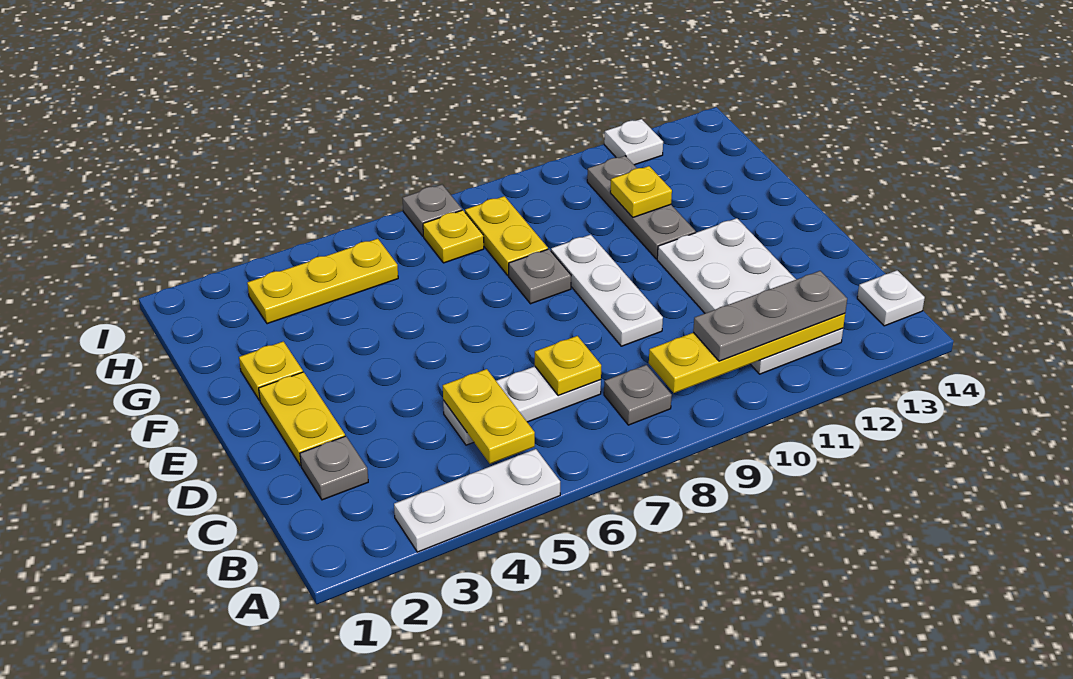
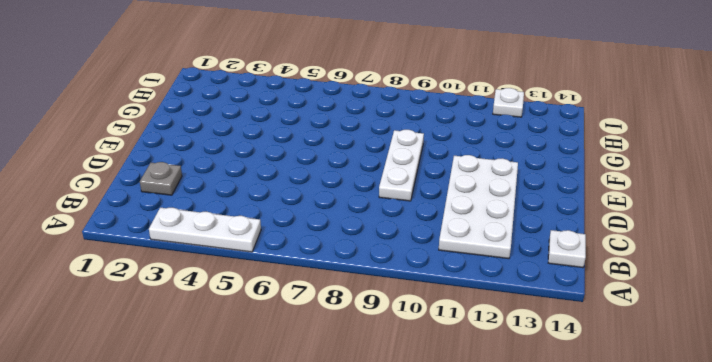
none -> grey 1x1 plate [604,365,672,425]
none -> white 1x3 plate [443,366,601,445]
none -> yellow 1x2 plate [259,372,345,466]

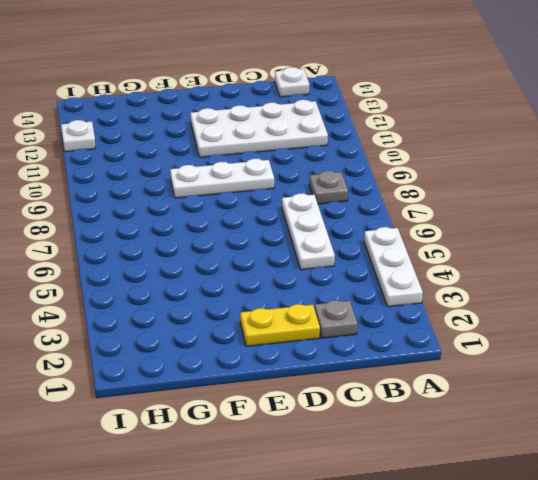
none -> yellow 1x1 plate [239,341,303,401]
none -> grey 1x1 plate [509,249,571,304]
none -> grey 1x3 plate [587,156,696,259]

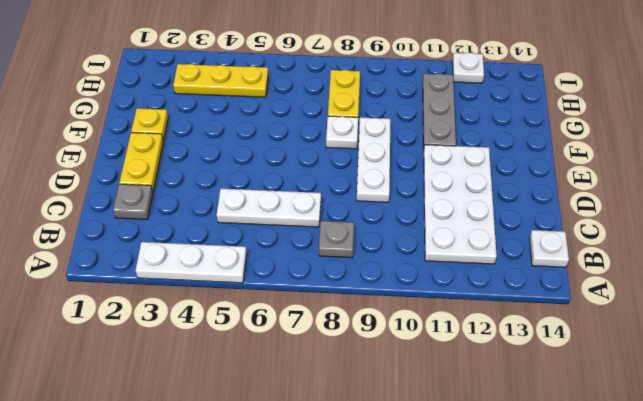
white 1x1 plate [326,116,358,149] -> grey 1x1 plate [509,249,571,304]
none -> yellow 1x1 plate [423,210,484,263]
none -> grey 1x1 plate [403,185,462,236]
none -> yellow 1x2 plate [443,369,535,464]

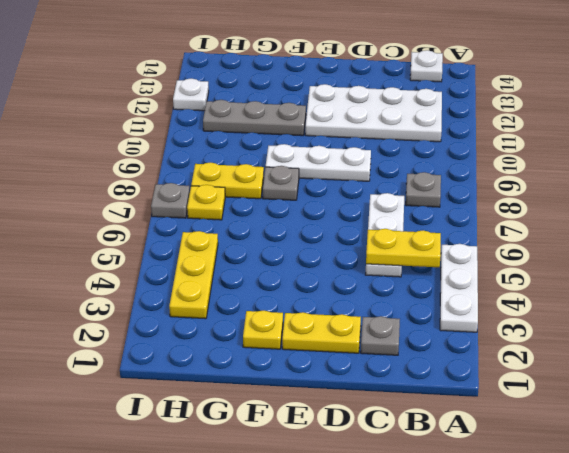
none -> yellow 1x4 plate [649,313,845,393]
none -> yellow 1x1 plate [535,336,601,396]
none -> yellow 1x1 plate [610,166,672,217]

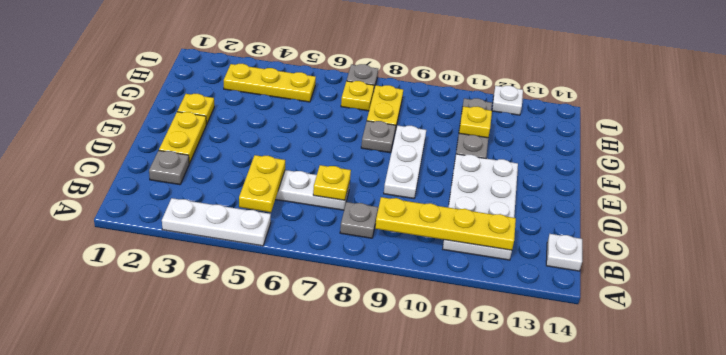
none -> grey 1x3 plate [693,271,847,361]

